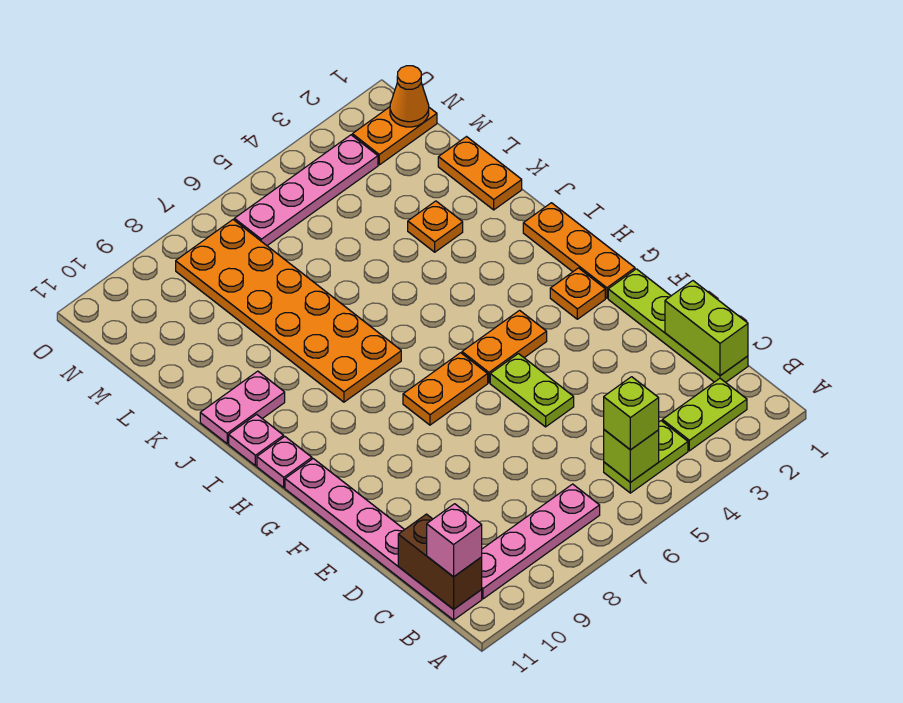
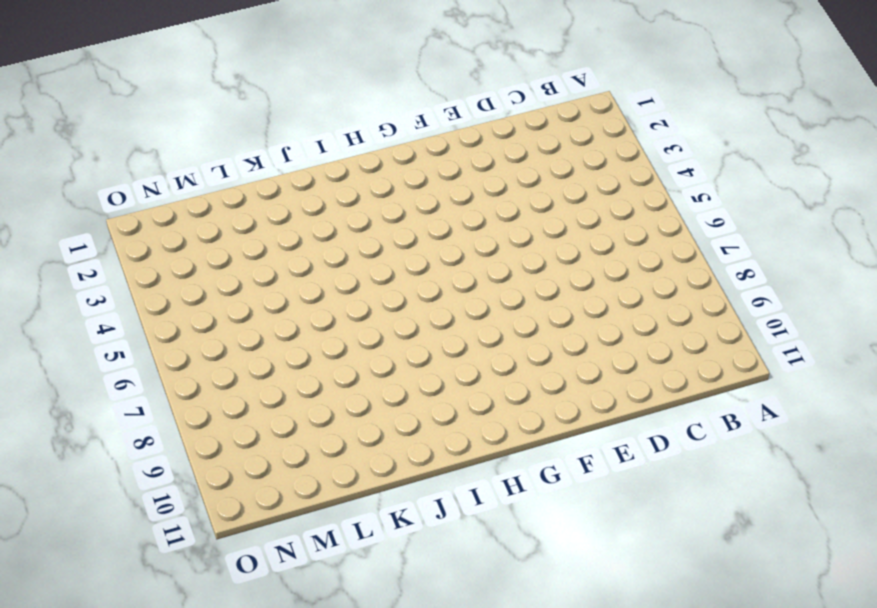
none -> lime 1x2 plate [662,379,747,451]
none -> lime 1x2 plate [604,421,688,493]
none -> pink 1x4 plate [481,484,600,599]

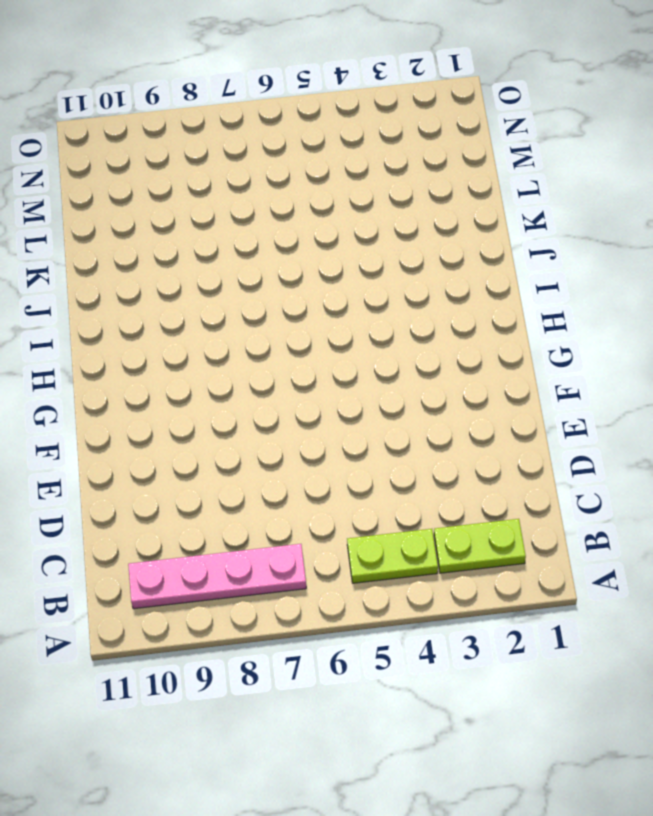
none -> pink 1x6 plate [285,459,482,620]
none -> lime 1x4 plate [608,269,748,382]
none -> lime 1x2 plate [490,354,574,427]

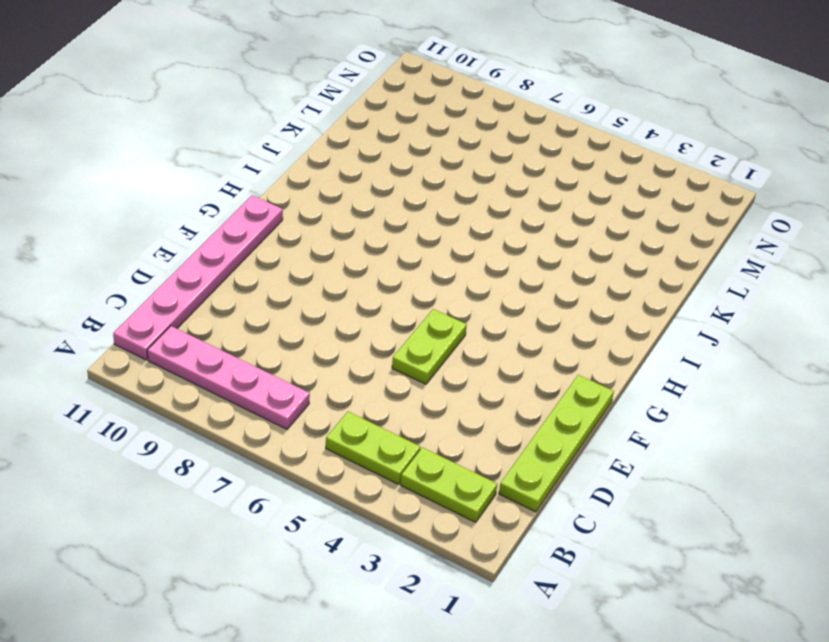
none -> orange 1x3 plate [523,203,635,298]
none -> orange 1x1 plate [550,268,605,319]
none -> orange 1x2 plate [462,310,547,383]

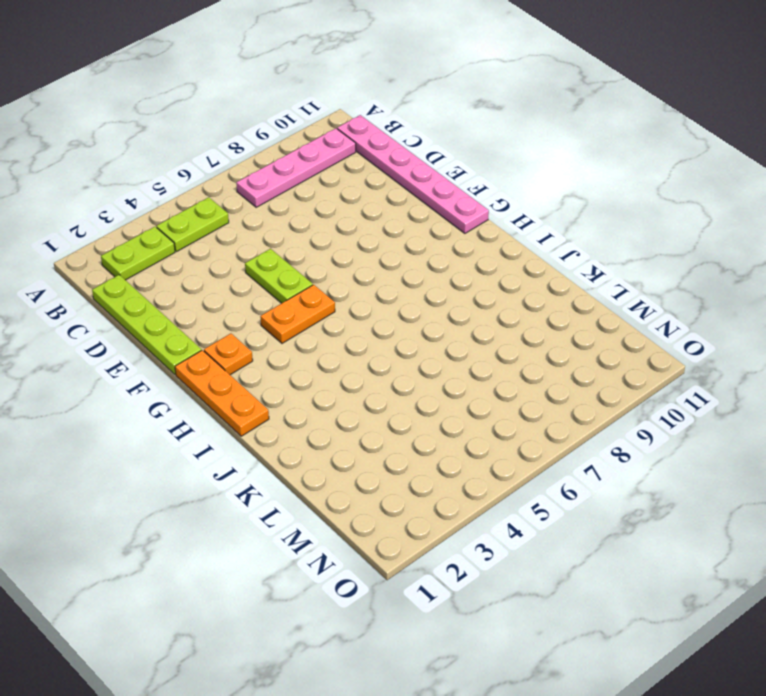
none -> orange 1x2 plate [403,353,488,425]
none -> pink 1x1 plate [257,437,312,488]
none -> orange 2x6 plate [176,220,401,402]

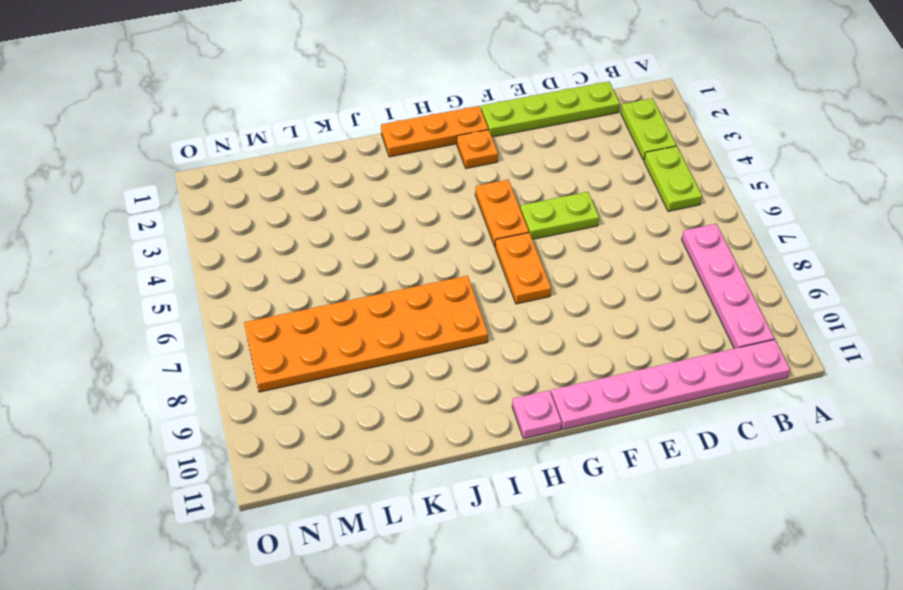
none -> pink 1x1 plate [229,414,284,466]
none -> pink 1x2 plate [200,371,285,444]
none -> orange 1x2 plate [438,137,522,210]

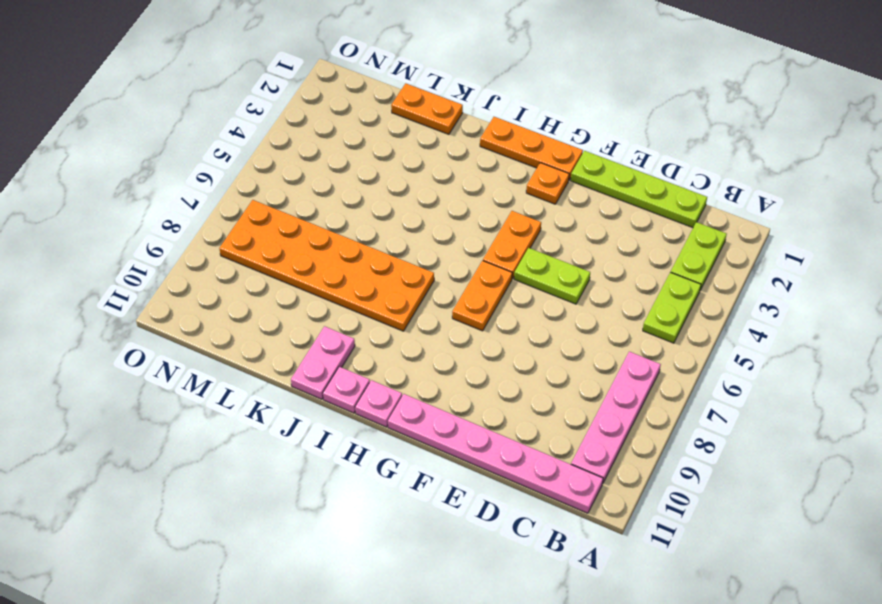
none -> orange 1x1 plate [408,201,463,252]
none -> orange 1x2 plate [352,107,437,165]
none -> pink 1x4 plate [234,135,378,245]

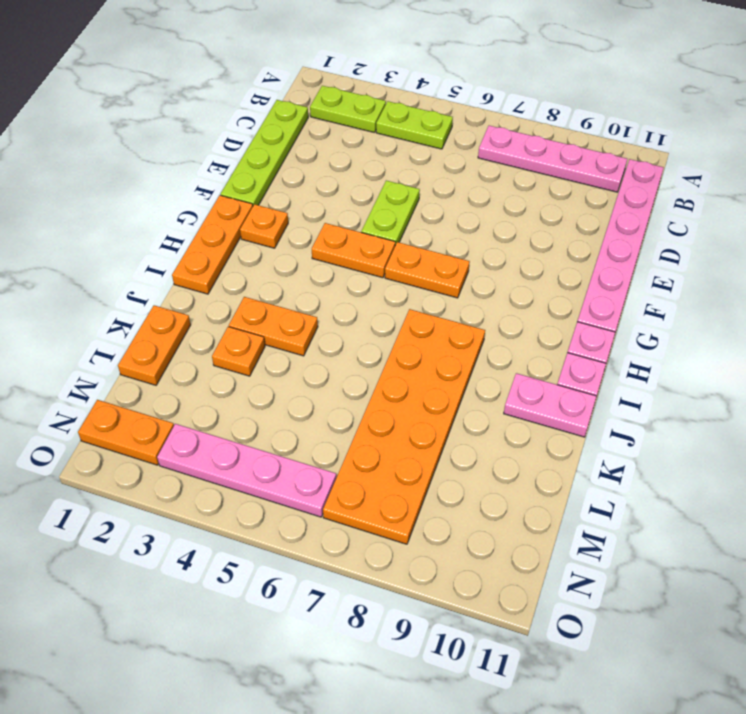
orange 1x2 plate [229,297,318,356] -> none
none -> lime 1x1 brick [604,430,659,482]
none -> brown 1x2 brick [398,514,482,609]
none -> lime 1x2 brick [665,281,748,376]

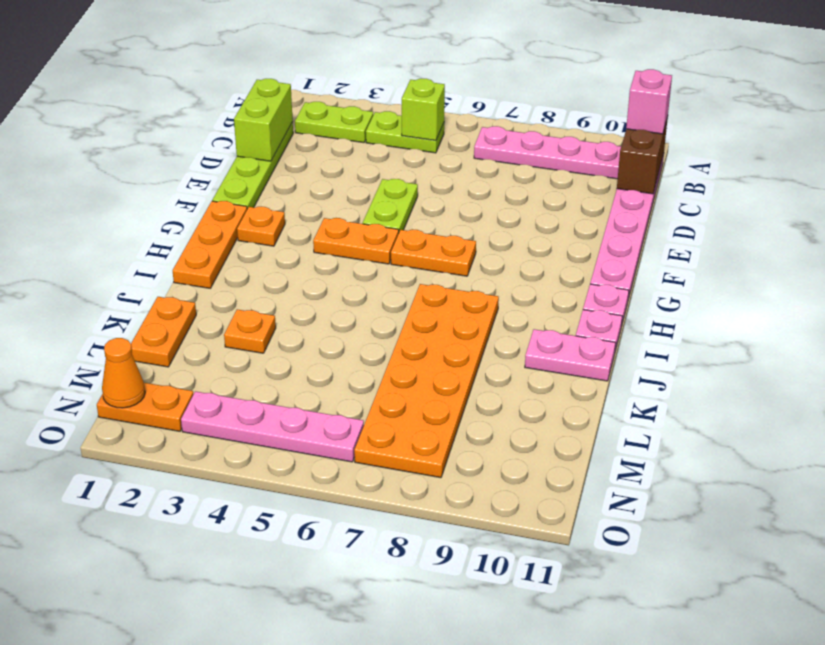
none -> lime 1x1 brick [604,377,659,450]

